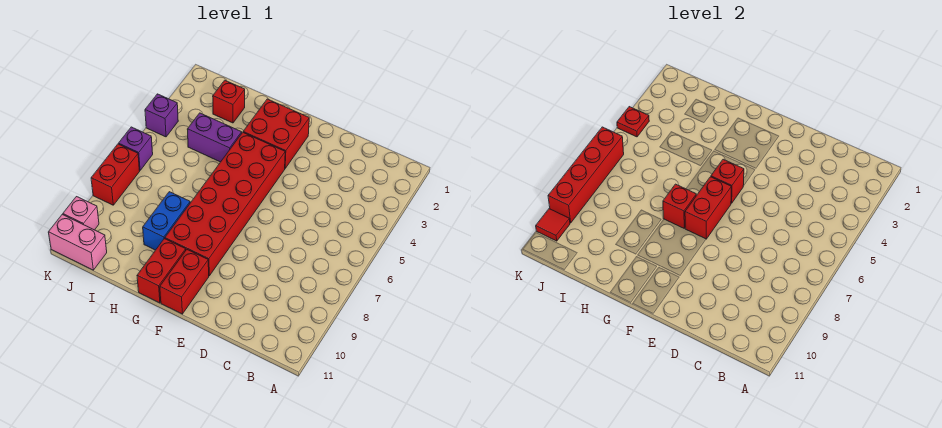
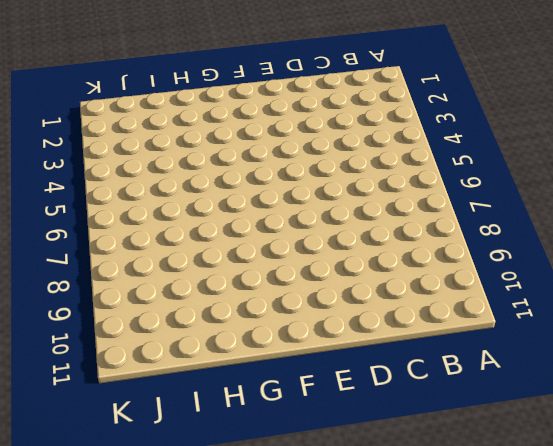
none -> red 2x2 brick [243,99,309,168]
none -> red 2x6 brick [165,132,285,276]
none -> red 1x2 brick [160,250,209,314]

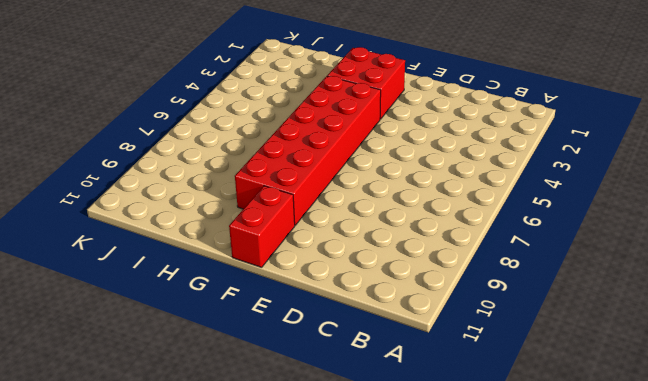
none -> red 1x2 brick [137,239,186,303]
none -> purple 1x2 brick [187,113,242,162]
none -> blue 1x2 brick [143,192,190,250]

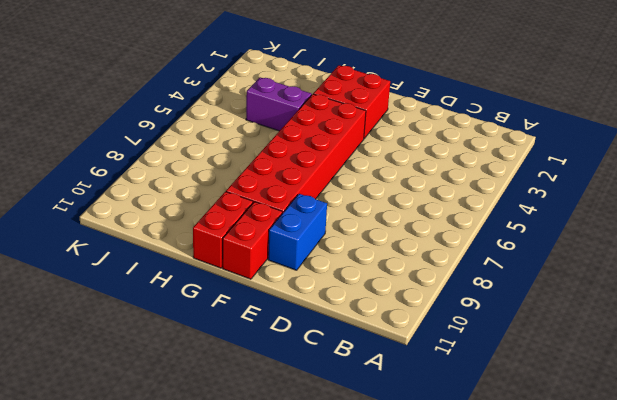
blue 1x2 brick [268,194,327,270] -> blue 1x2 brick moved to [143,192,190,250]
none -> red 1x1 brick [213,80,245,123]
none -> pink 1x2 brick [48,215,107,270]
none -> purple 1x1 brick [145,94,178,137]

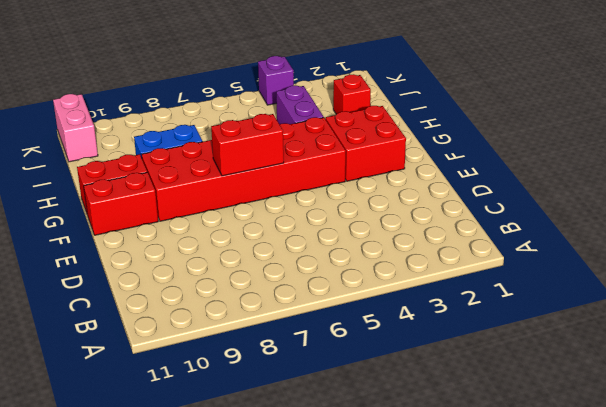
none -> purple 1x1 brick [119,127,153,170]
none -> red 1x2 brick [91,144,140,205]
none -> pink 1x1 brick [63,197,99,230]

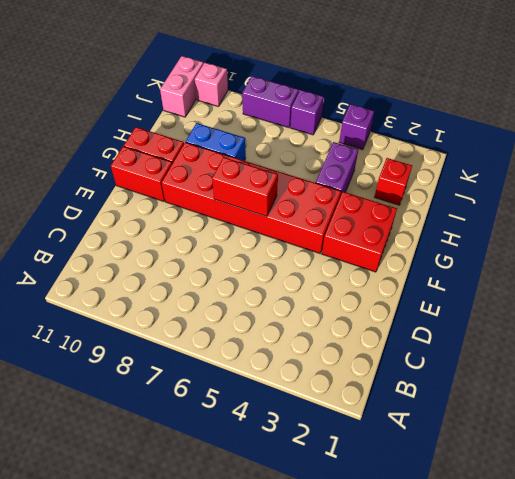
purple 1x2 brick [242,76,299,128] -> red 1x2 brick [91,144,140,205]
none -> red 1x1 brick [711,159,744,203]
none -> red 1x1 brick [663,184,696,228]
none -> red 1x1 plate [617,107,649,137]

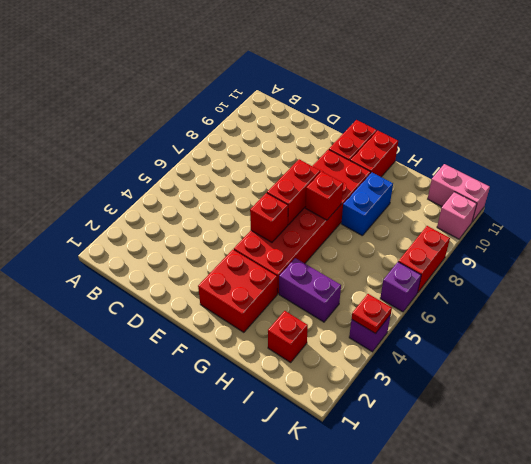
none -> red 1x4 brick [548,127,624,223]
none -> red 1x1 tile [536,209,570,241]

